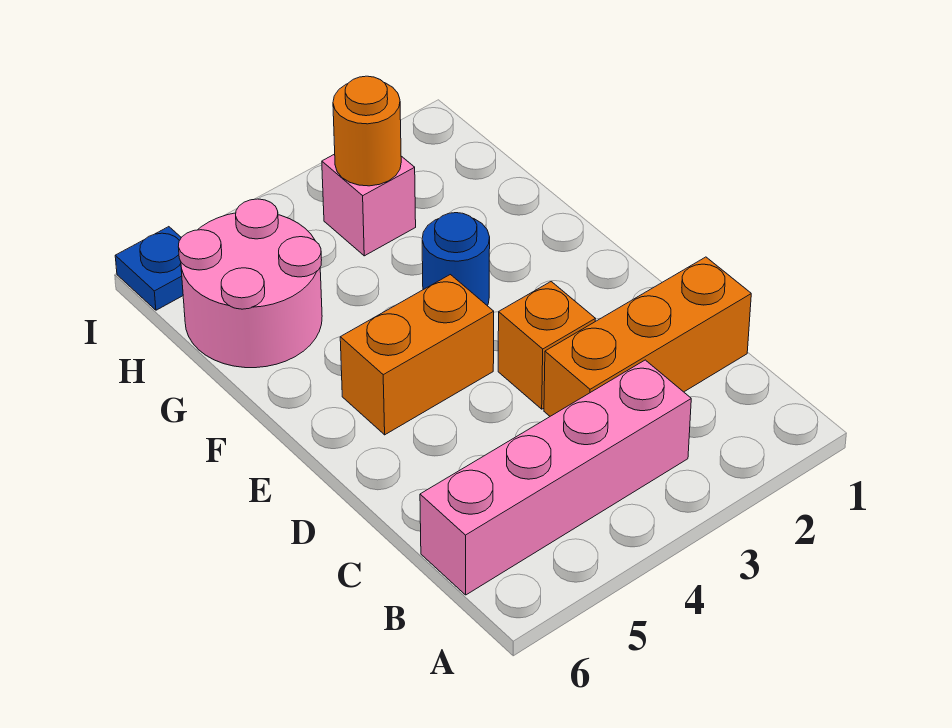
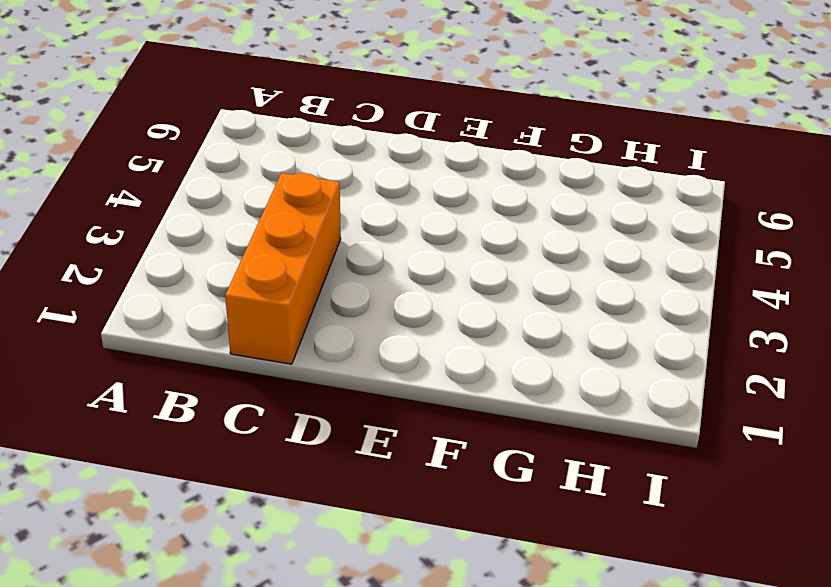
none -> pink 1x4 brick [420,360,691,595]
none -> orange 1x1 brick [498,282,595,409]

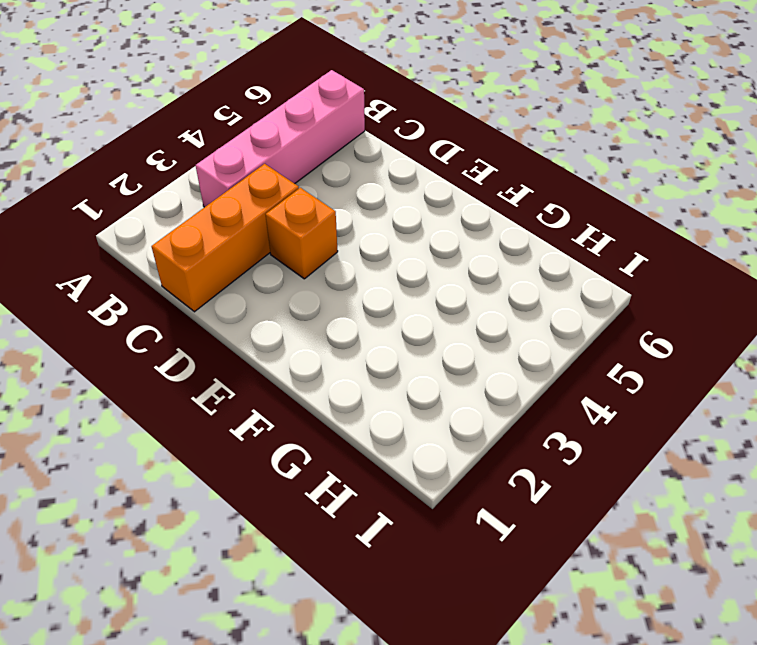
none -> orange 1x2 brick [340,275,494,435]
none -> blue 1x1 round brick [422,213,490,306]

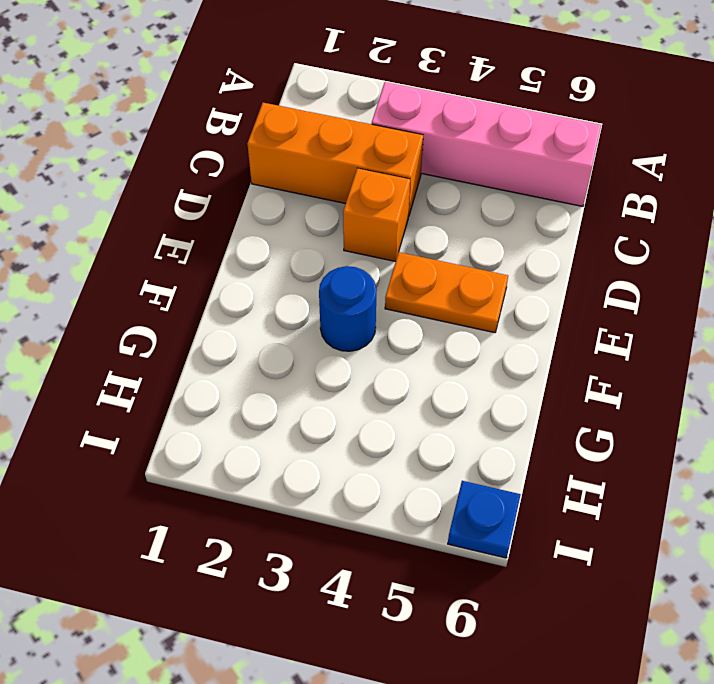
orange 1x2 plate [385,252,508,333] -> orange 1x2 brick [340,275,494,435]
none -> pink 2x2 round brick [178,199,322,368]
none -> pink 1x1 brick [322,154,416,256]

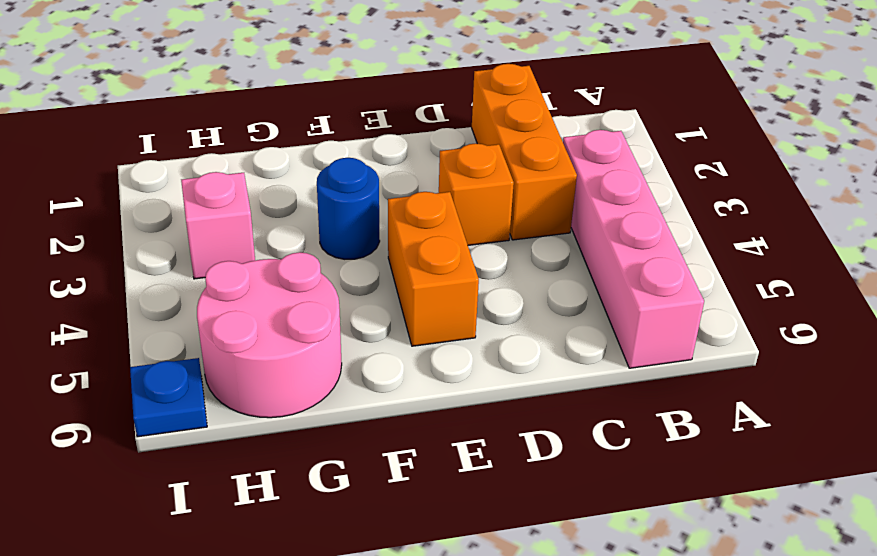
none -> orange 1x1 round brick [333,76,401,186]

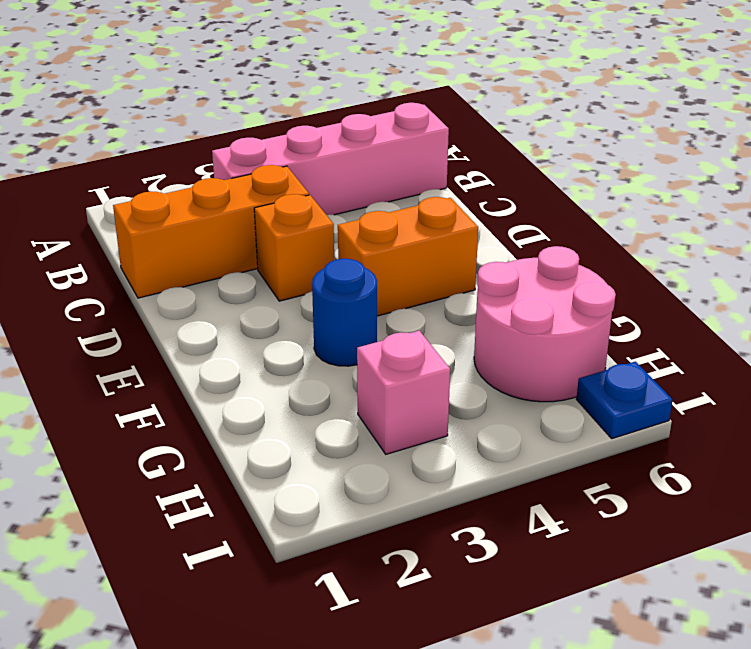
none -> orange 1x1 round brick [333,76,401,186]

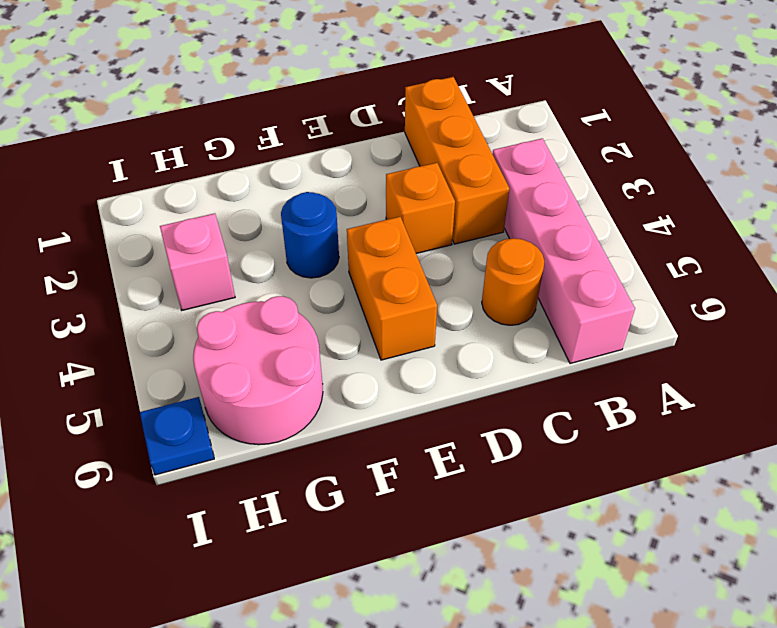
orange 1x1 round brick [482,238,544,325] -> orange 1x1 round brick moved to [333,76,401,186]

